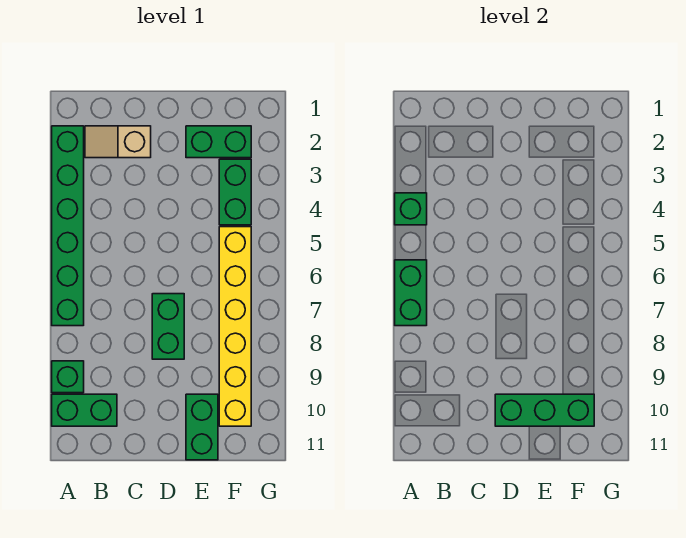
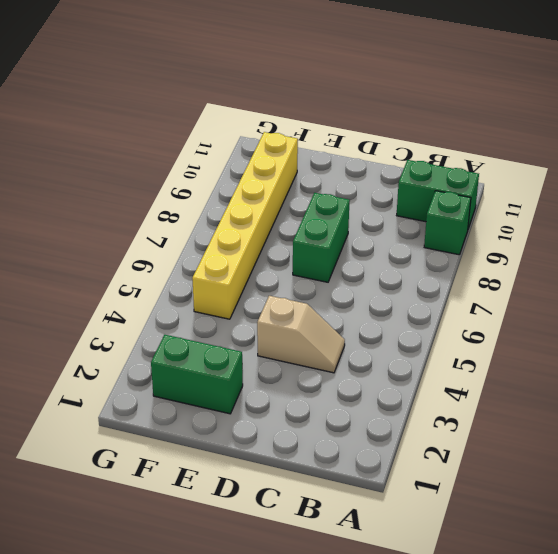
tan 1x2 slope [257,296,345,373] -> tan 1x2 slope moved to [85,126,151,158]
none -> green 1x6 brick [52,126,84,326]
none -> green 1x2 brick [186,394,218,460]
none -> green 1x2 brick [219,159,251,225]

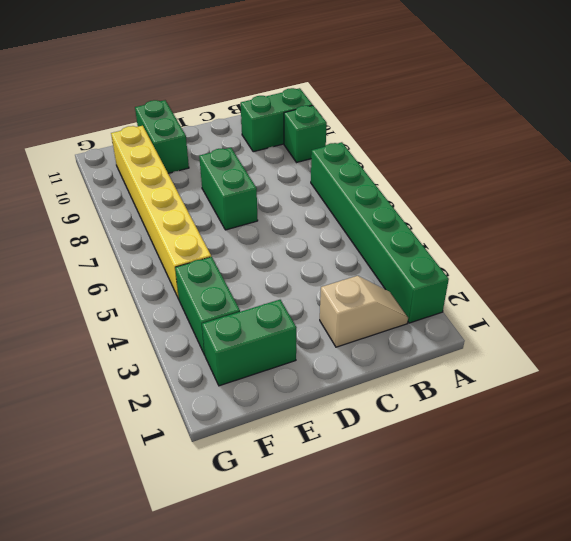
none -> green 1x1 brick [395,193,427,225]
none -> green 1x2 brick [395,260,427,326]
none -> green 1x3 brick [495,394,594,426]

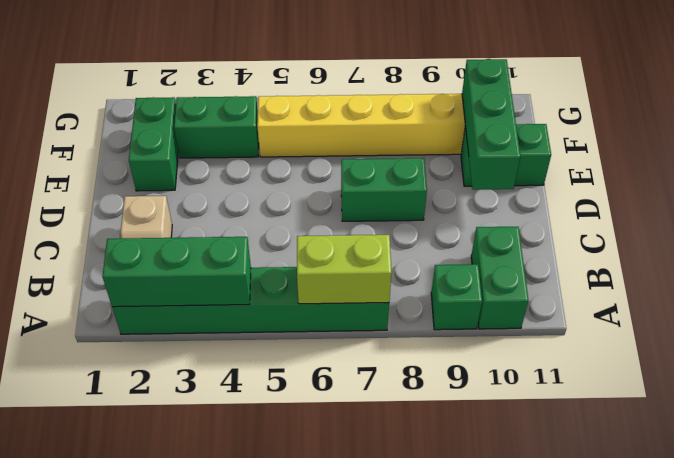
green 1x3 brick [102,237,251,307] -> green 1x1 brick [395,193,427,225]
lime 1x2 brick [297,235,392,304] -> green 1x2 brick [395,260,427,326]

